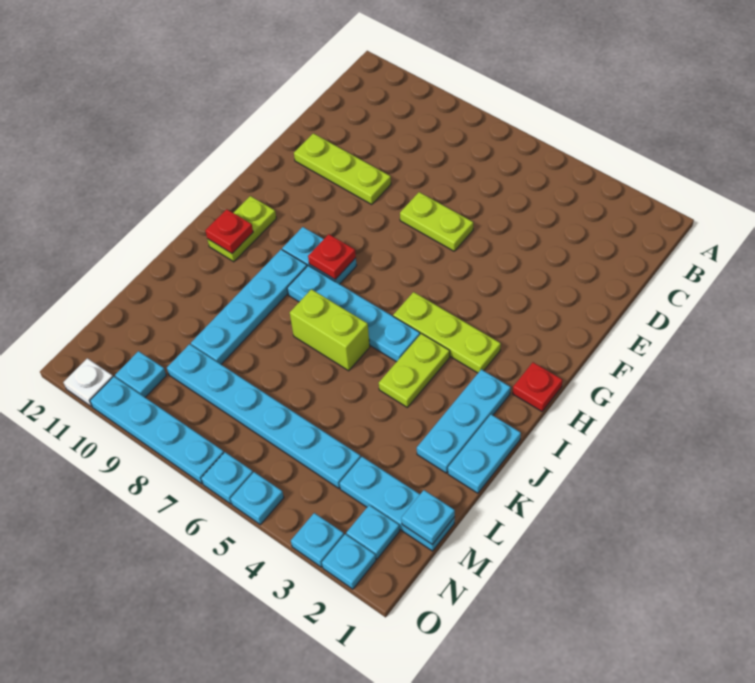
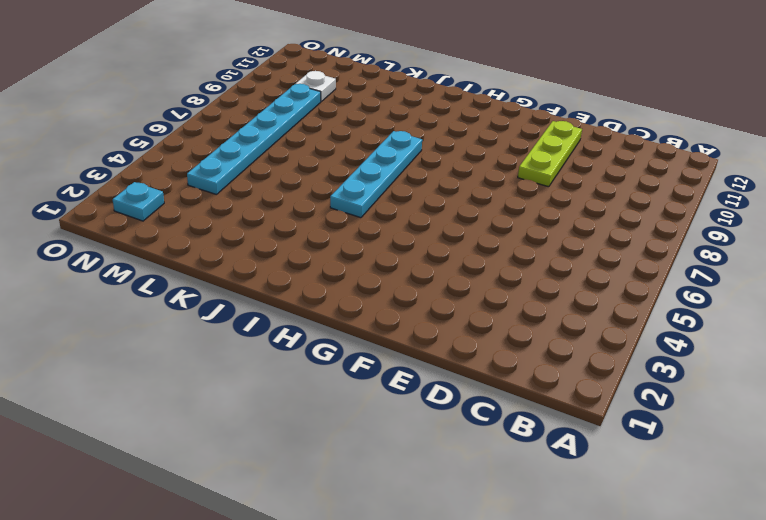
white 1x1 plate [296,71,336,101] -> white 1x1 plate moved to [64,358,113,407]
none -> lime 1x2 plate [400,192,473,251]
none -> red 1x1 plate [513,362,563,411]
none -> lime 1x3 plate [393,292,501,373]

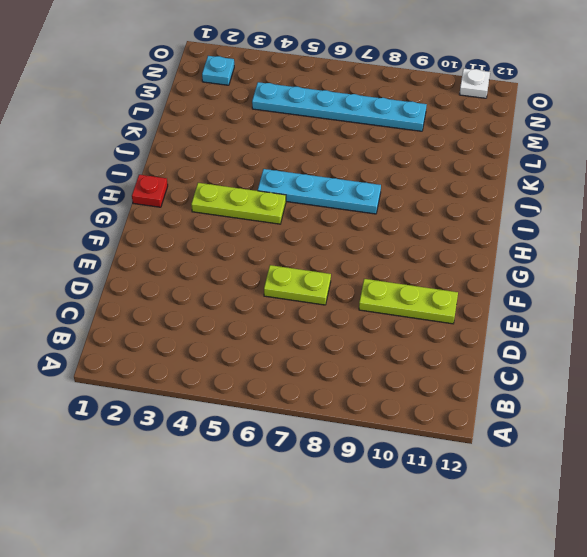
none -> cyan 1x2 plate [282,227,357,284]
none -> lime 1x2 plate [207,196,276,262]
none -> cyan 1x3 plate [417,369,511,473]

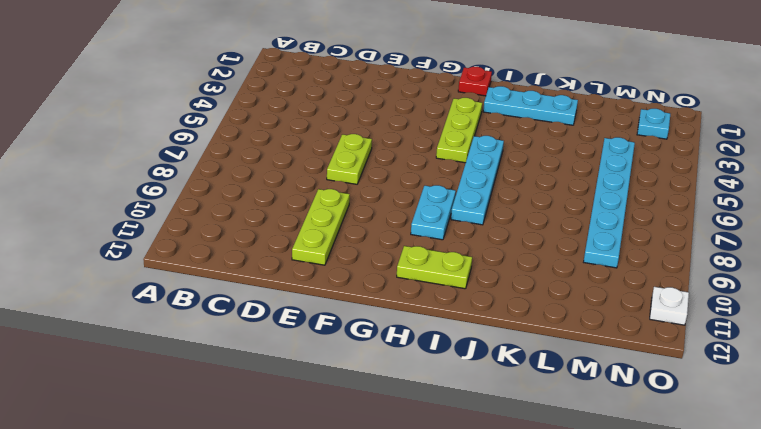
none -> lime 1x2 plate [379,334,450,407]
none -> cyan 1x4 plate [191,249,307,364]
none -> cyan 1x2 plate [448,415,521,493]

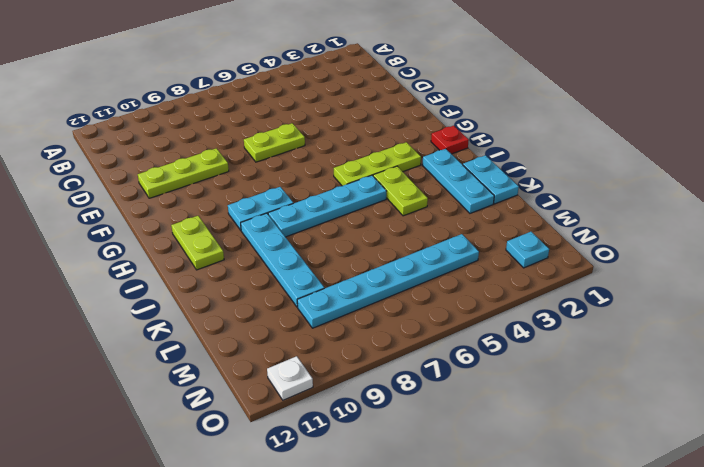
none -> lime 1x2 brick [290,289,370,371]
none -> cyan 1x3 plate [340,457,455,551]
none -> cyan 1x1 plate [115,351,166,397]

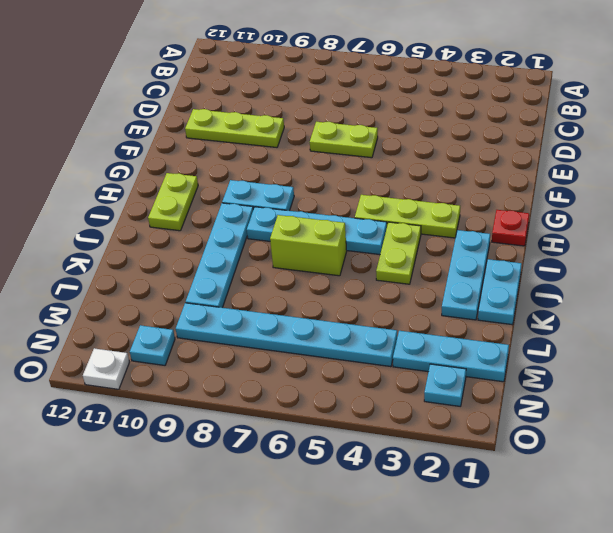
none -> cyan 1x1 plate [322,534,376,589]
none -> cyan 1x1 plate [291,513,344,567]
none -> cyan 1x1 plate [230,472,284,525]

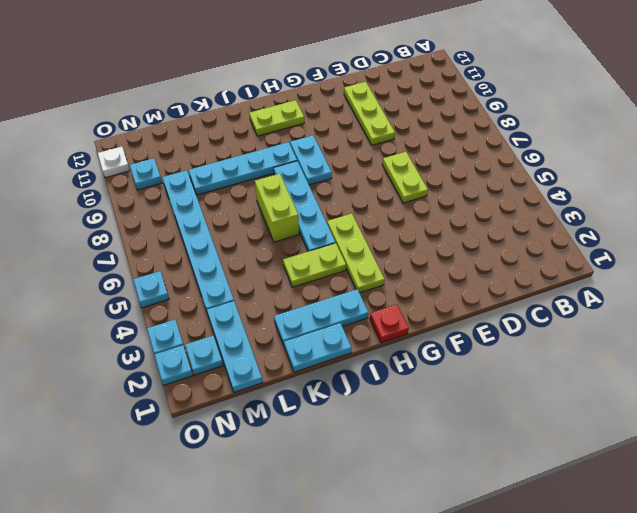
none -> cyan 1x1 plate [201,452,253,504]
none -> cyan 1x4 plate [90,376,224,484]
none -> red 1x1 plate [308,234,356,280]

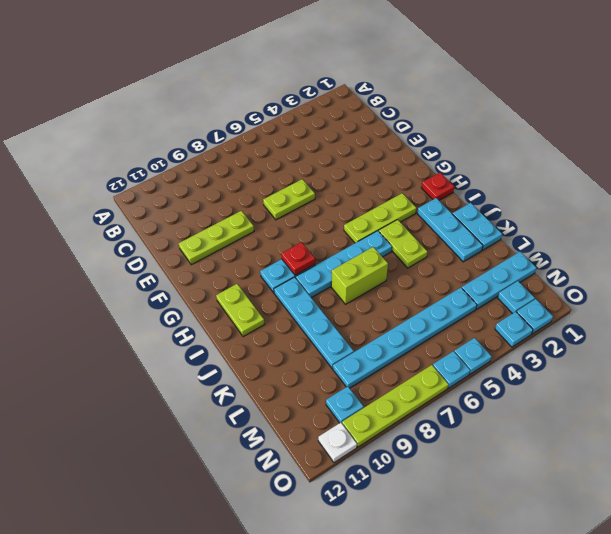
lime 1x4 plate [342,365,449,447] -> cyan 1x4 plate [90,376,224,484]
none -> red 1x1 plate [205,209,253,253]
none -> cyan 1x1 plate [402,490,455,545]

